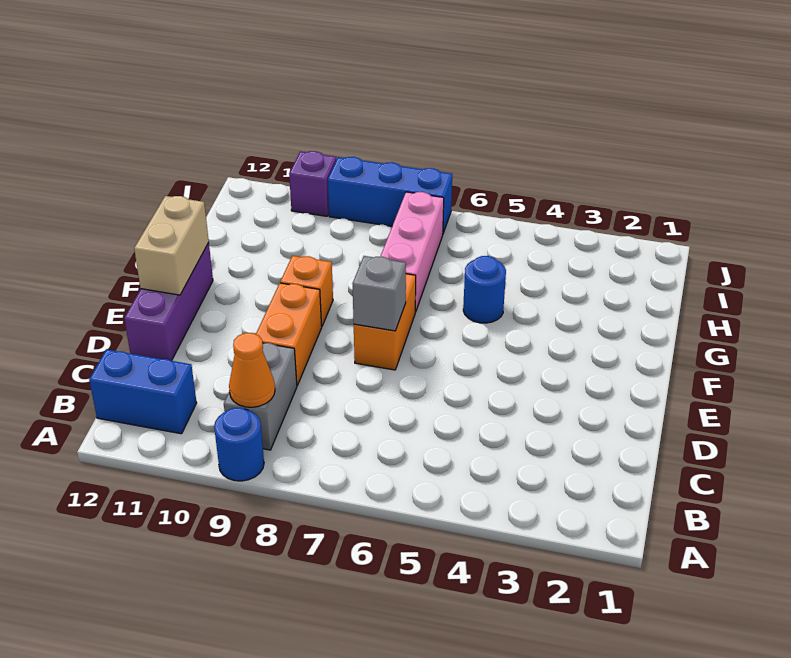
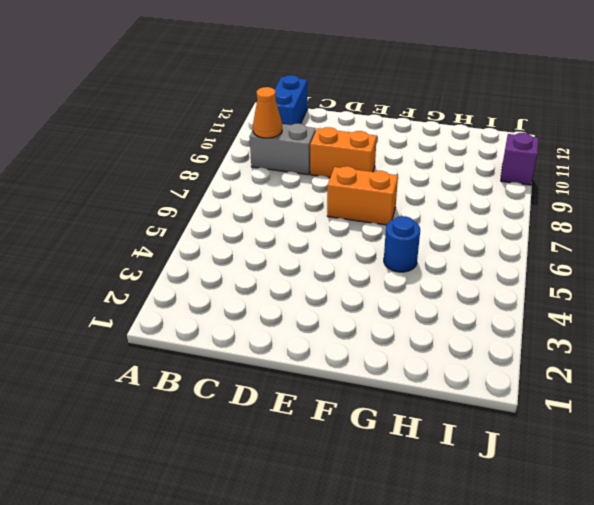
none -> blue 1x1 round brick [214,408,264,481]
none -> purple 1x3 brick [124,243,213,361]
none -> orange 1x1 brick [280,256,333,326]

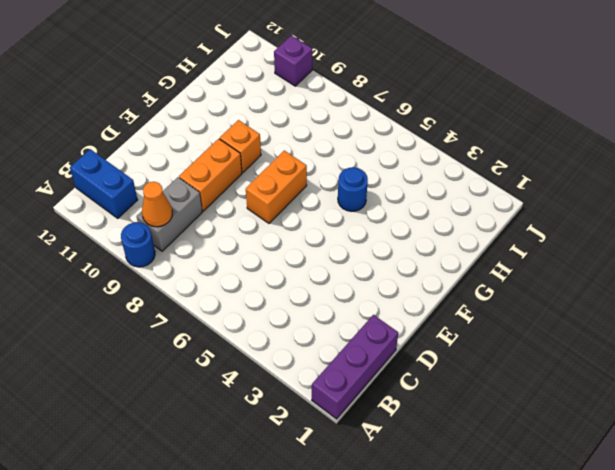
purple 1x3 brick [312,315,398,419] -> purple 1x3 brick moved to [124,243,213,361]
none -> pink 1x3 brick [380,192,444,312]
none -> blue 1x3 brick [328,157,452,233]
none -> grey 1x1 brick [352,256,406,331]

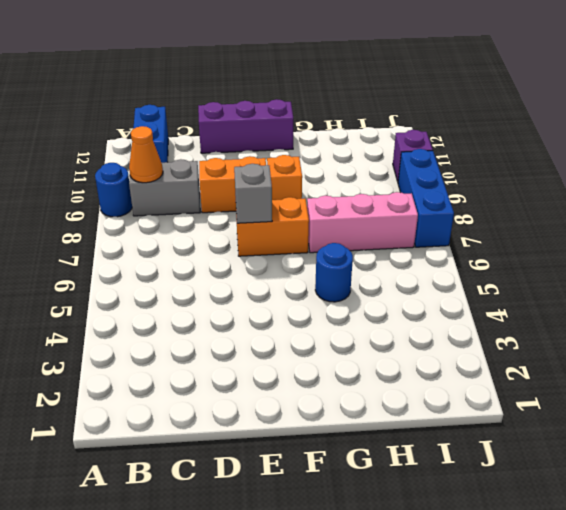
none -> tan 1x2 brick [134,196,209,295]

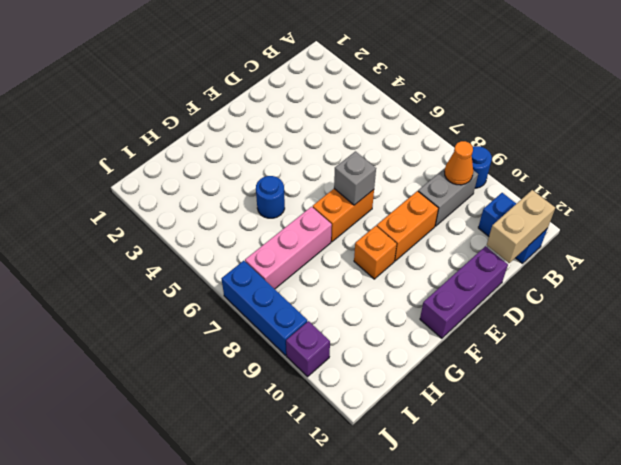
tan 1x2 brick [487,190,555,263] -> tan 1x2 brick moved to [134,196,209,295]

